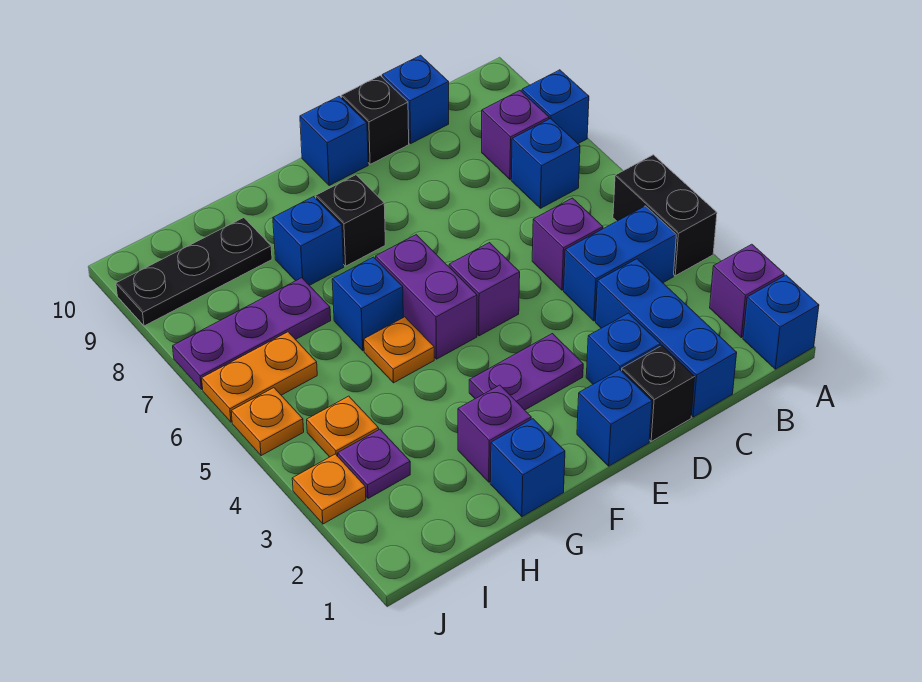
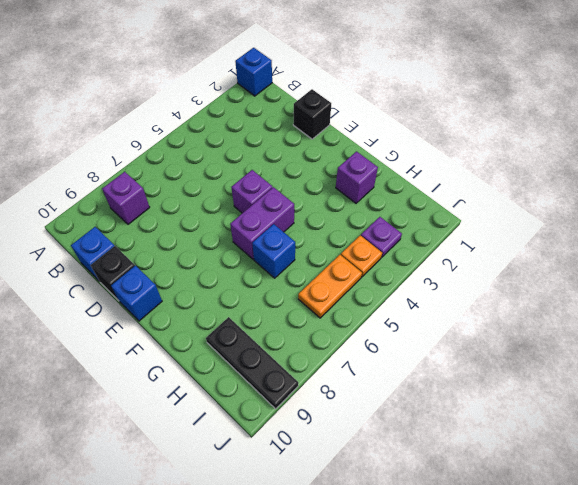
orange 1x2 plate [298,255,362,318] -> orange 1x2 plate turned to [202,332,317,422]
none -> purple 1x1 brick [710,244,784,338]
none -> black 1x2 brick [613,155,717,276]
none -> blue 1x1 brick [522,70,589,144]
none -> blue 1x2 brick [564,206,676,321]

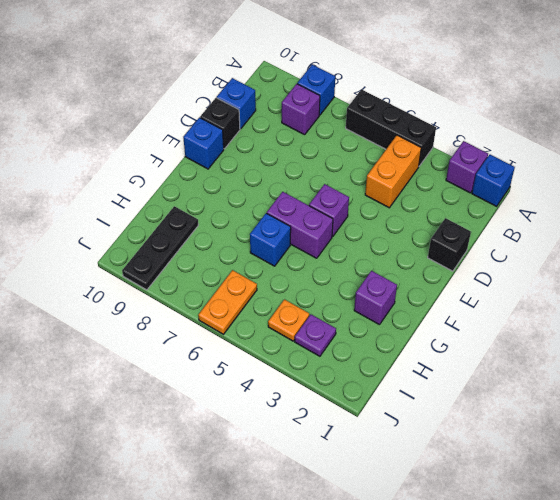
black 1x3 brick [346,89,436,166] -> black 1x2 brick [613,155,717,276]
orange 1x2 brick [365,135,421,208] -> blue 1x2 brick [564,206,676,321]
none -> blue 1x1 brick [511,119,580,208]
none -> blue 1x3 brick [596,259,737,417]
none -> purple 1x1 brick [532,198,603,290]
none -> blue 1x1 brick [586,313,660,384]

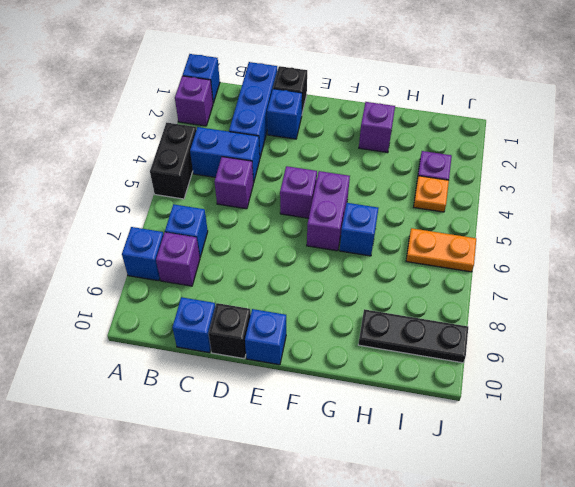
none -> blue 1x1 brick [577,370,652,466]
none -> purple 1x2 plate [469,334,583,410]
none -> black 1x1 brick [316,175,385,266]
none -> blue 1x1 brick [490,419,565,517]

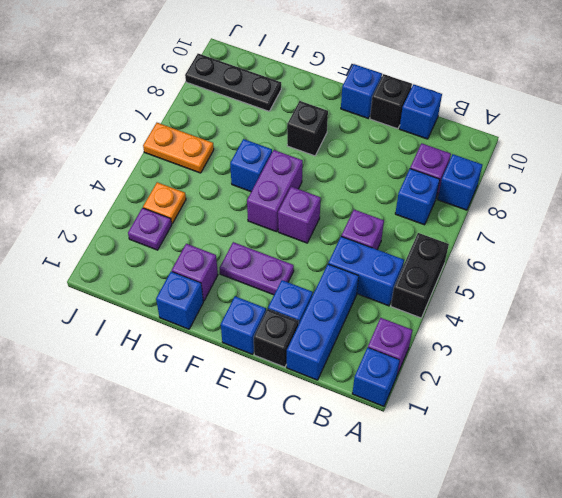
none -> orange 1x1 plate [364,317,434,383]
none -> blue 1x1 brick [273,197,344,285]
none -> purple 1x3 plate [173,278,331,390]
none -> orange 1x1 plate [292,454,366,524]

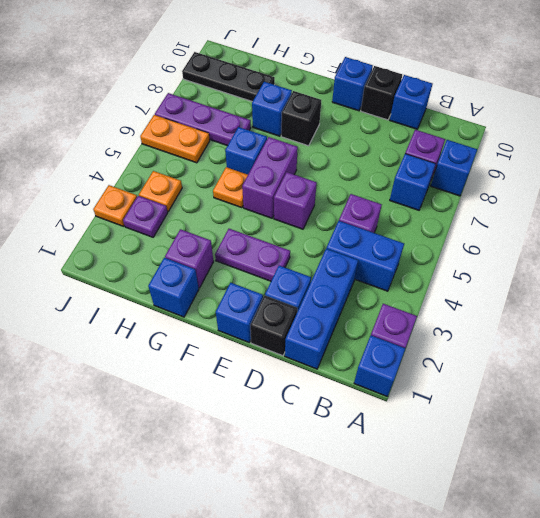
none -> black 1x2 brick [613,155,717,276]
none -> orange 1x1 plate [231,388,304,456]

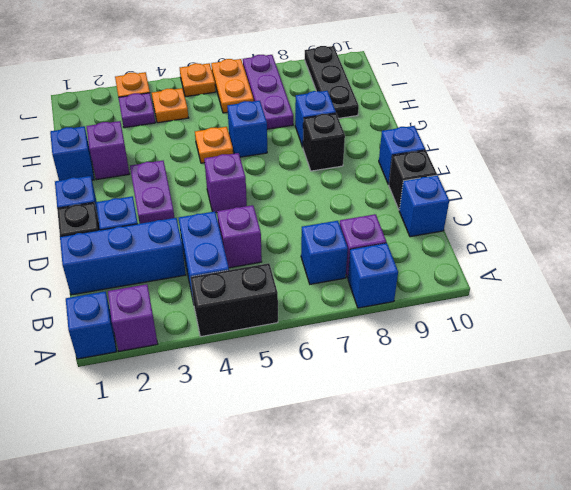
none -> purple 1x2 brick [376,235,477,359]

